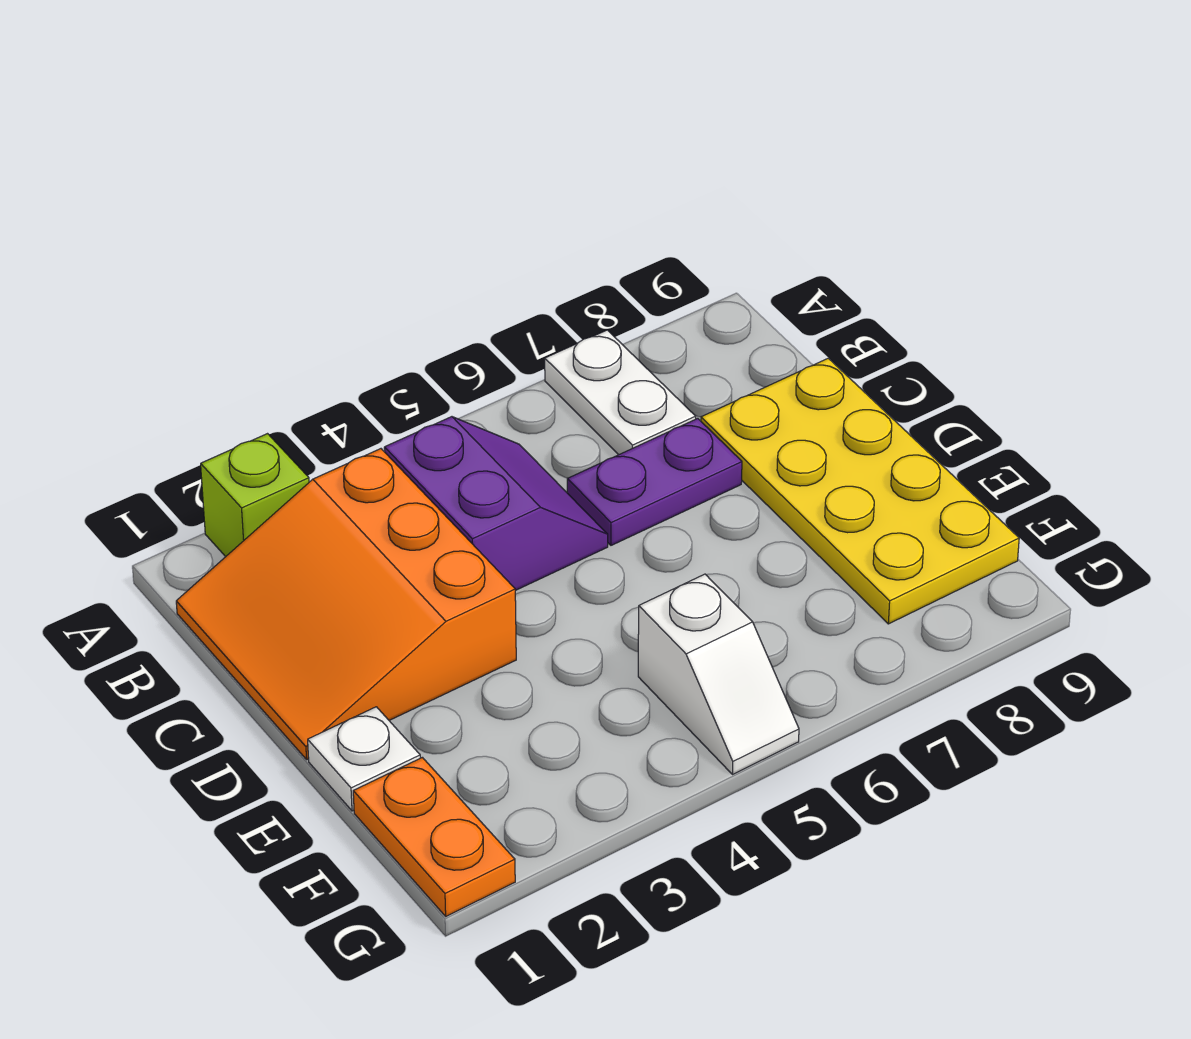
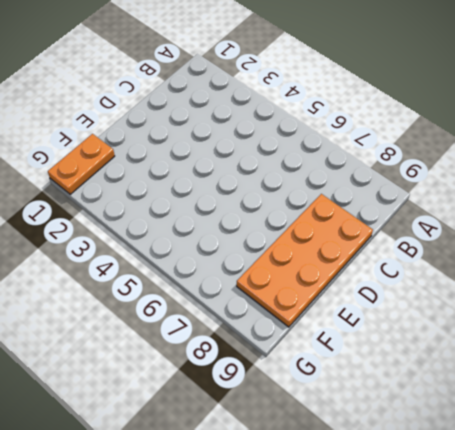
orange 2x4 plate [237,194,373,327] -> yellow 2x4 plate [701,358,1019,624]
none -> lime 1x1 brick [201,434,309,557]
none -> white 1x2 plate [545,330,696,455]

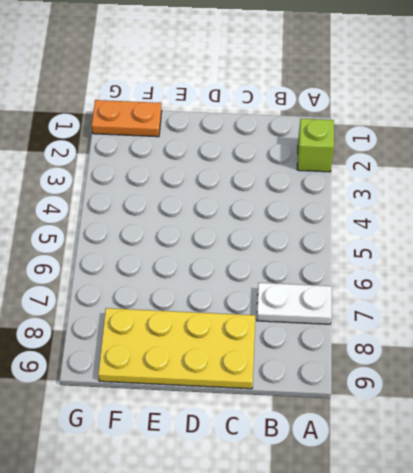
none -> orange 3x3 slope [176,449,516,759]
none -> purple 2x2 slope [384,417,608,591]

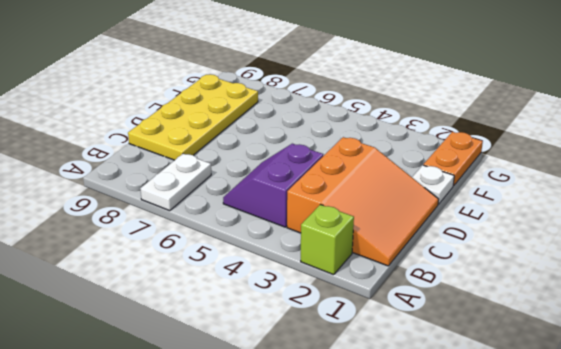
none -> purple 1x2 plate [567,418,742,545]
none -> white 1x2 slope [638,574,799,775]

